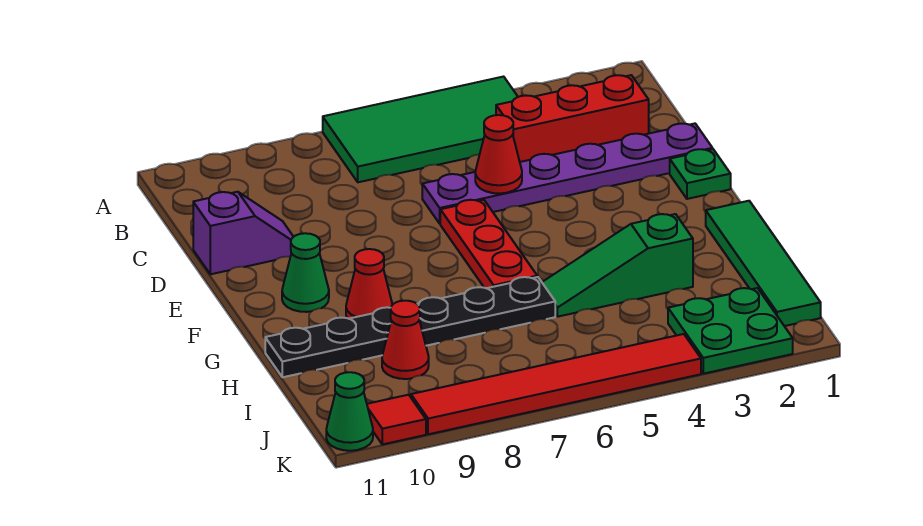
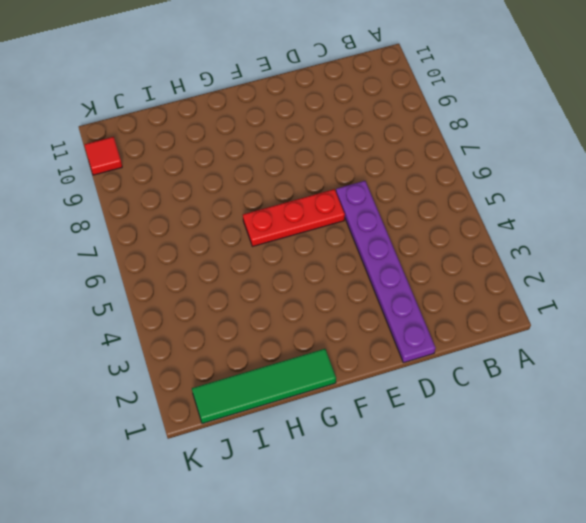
none -> green 2x4 tile [323,77,518,182]
none -> red 1x3 brick [496,75,649,162]
none -> purple 1x2 slope [193,192,293,274]

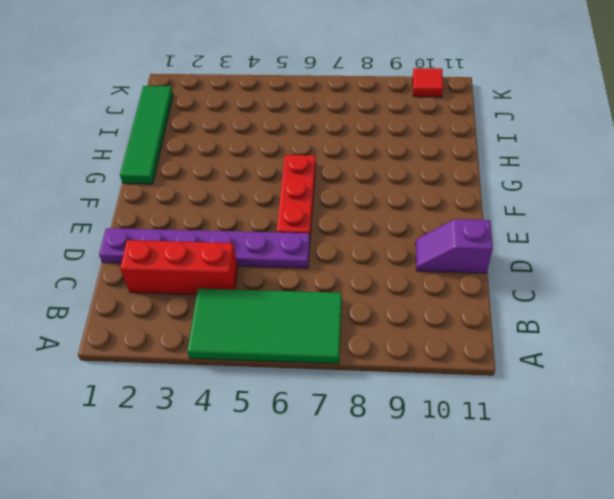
none -> green 1x1 plate [670,149,731,199]
none -> green 1x1 cone [282,233,329,312]
none -> red 1x1 cone [346,249,392,319]

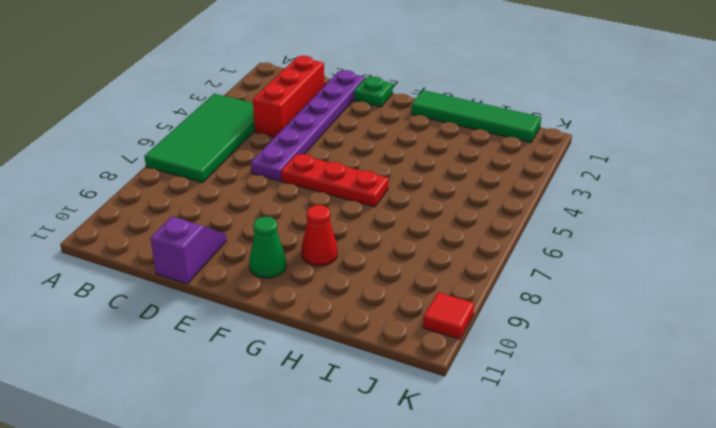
none -> green 1x3 slope [542,214,693,317]
none -> black 1x6 plate [265,277,555,377]
none -> red 1x1 cone [382,301,429,379]

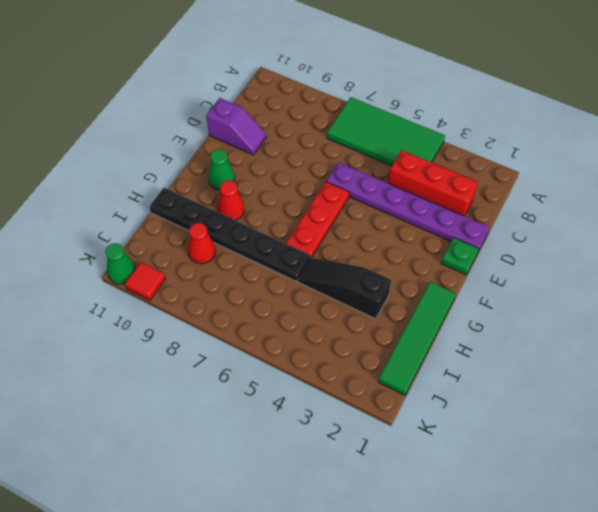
black 1x3 slope [298,258,391,319] -> green 1x3 slope [542,214,693,317]
none -> green 2x2 plate [668,288,793,374]
none -> red 1x6 tile [411,334,701,434]
none -> red 1x1 cone [475,115,522,193]

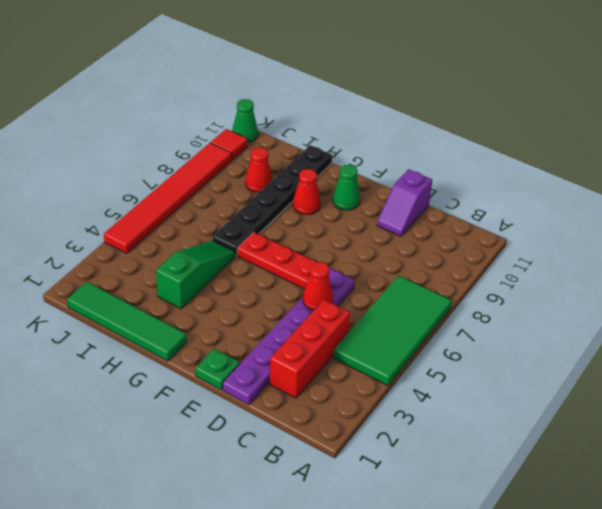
none -> green 2x2 plate [668,288,793,374]

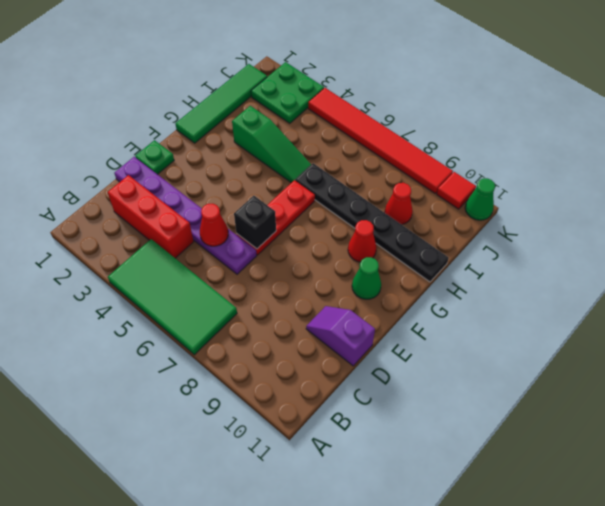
black 1x1 brick [234,196,276,249] -> none

